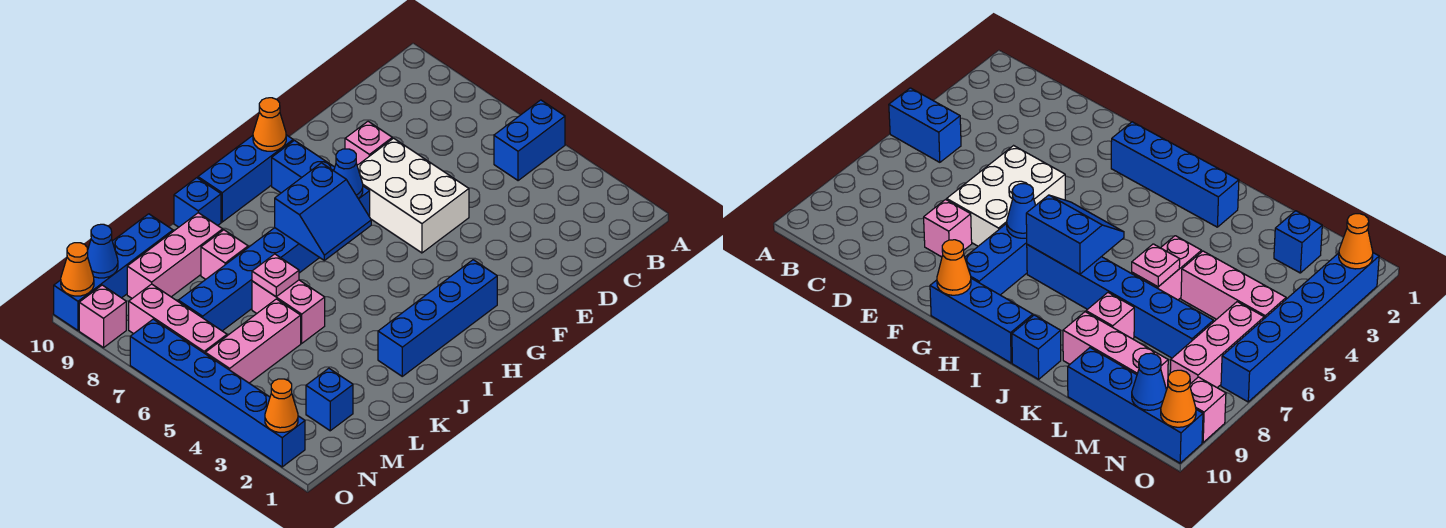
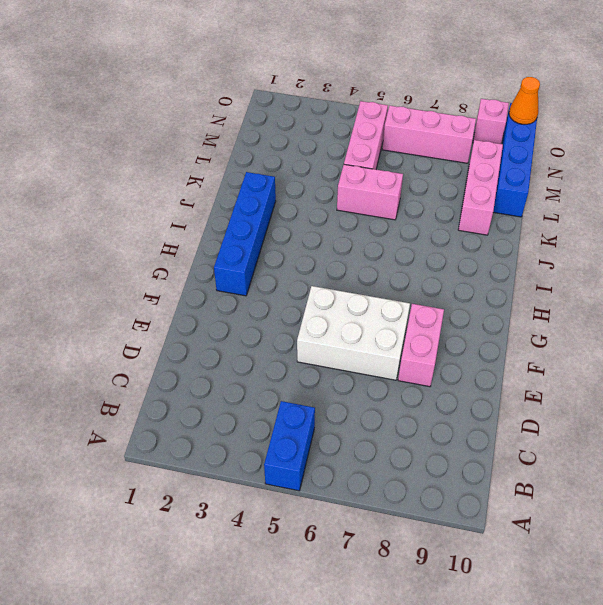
pink 1x2 brick [398,304,444,387] -> pink 1x1 brick [345,121,392,165]
none -> blue 1x3 brick [272,140,370,217]
none -> blue 1x3 brick [198,135,293,222]
none -> blue 1x6 brick [178,228,319,331]

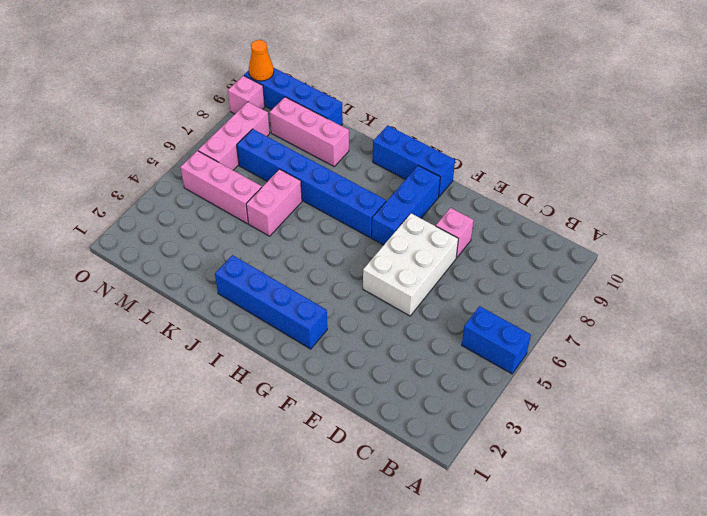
none -> blue 1x1 brick [174,178,221,227]
none -> pink 1x1 brick [201,230,248,279]
none -> blue 1x1 brick [306,368,353,431]

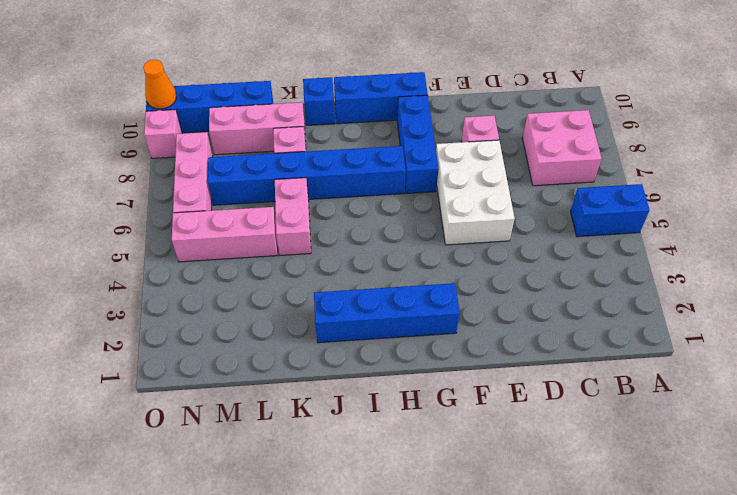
pink 2x2 brick [522,110,602,186] -> none
none -> blue 1x1 brick [306,368,353,431]
none -> blue 1x6 brick [130,319,305,467]
none -> blue 1x1 cone [334,149,363,199]

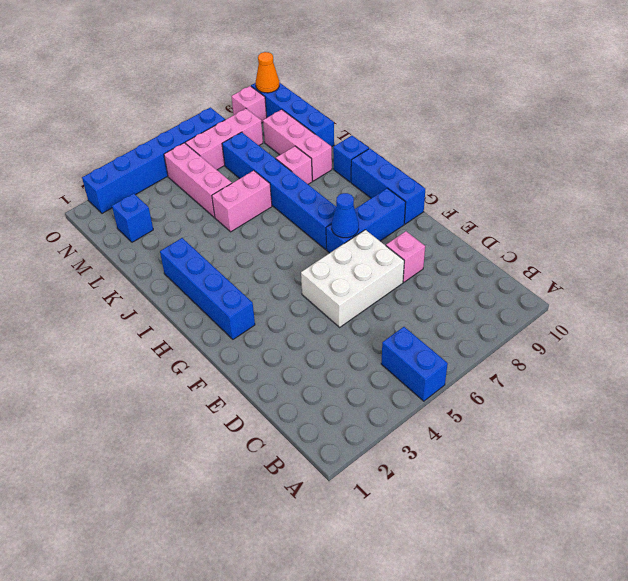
none -> orange 1x1 cone [253,98,286,151]
none -> blue 2x2 slope [275,163,371,260]
none -> pink 1x1 plate [252,254,299,297]

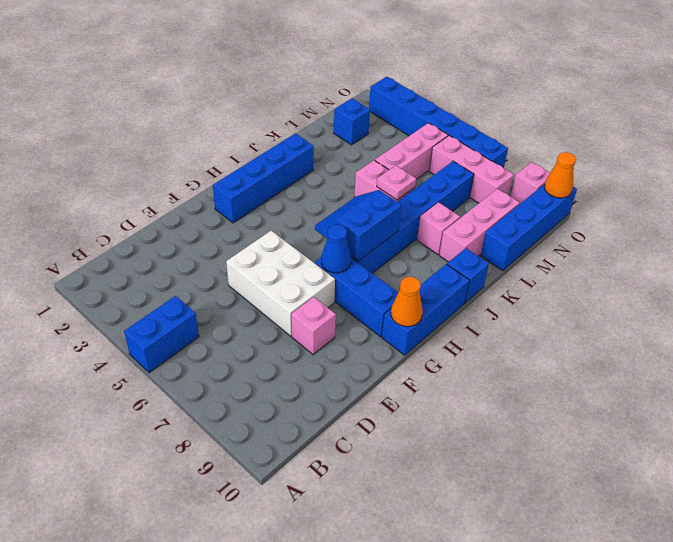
none -> blue 1x1 cone [88,224,118,278]
none -> orange 1x1 cone [265,379,298,432]

